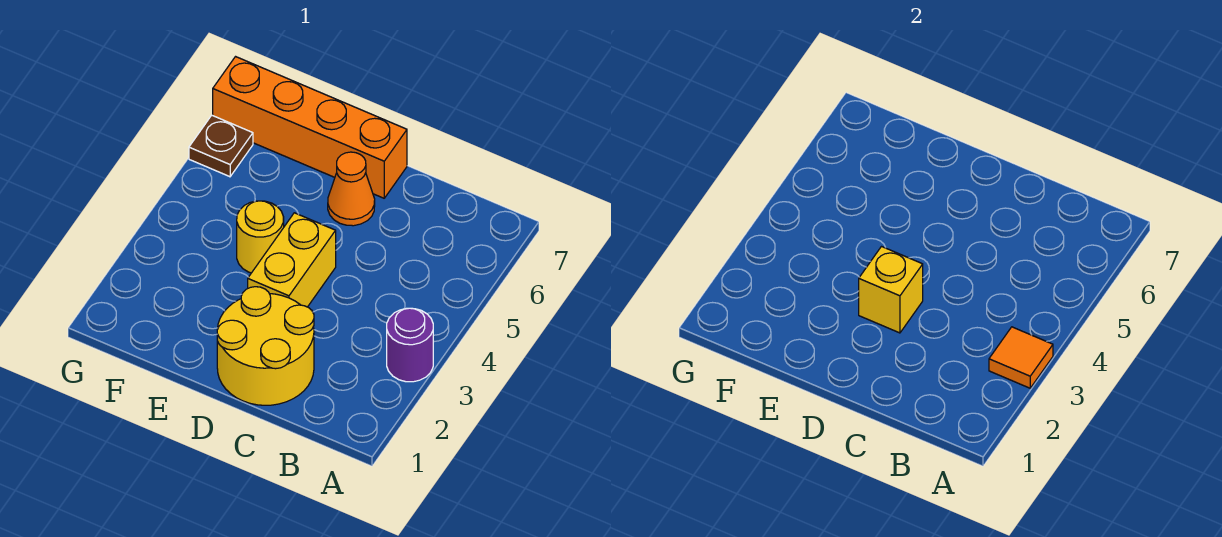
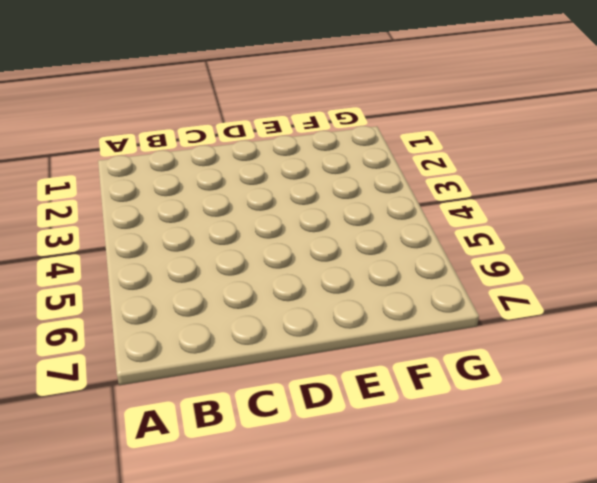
none -> purple 1x1 round brick [387,308,433,382]
none -> yellow 2x2 round brick [217,287,314,405]

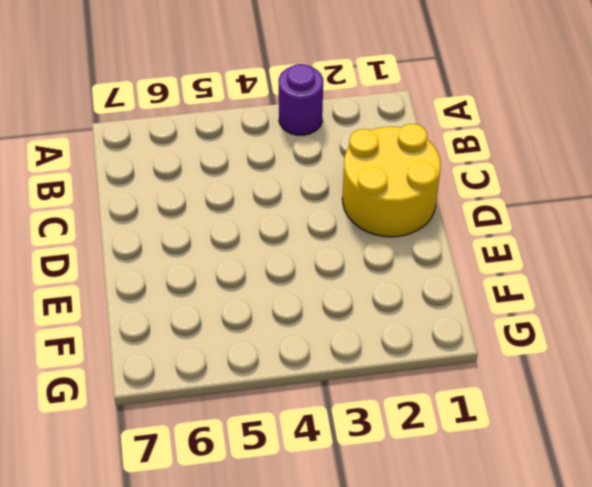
none -> yellow 1x2 brick [248,213,336,307]
none -> orange 1x1 cone [328,152,375,226]

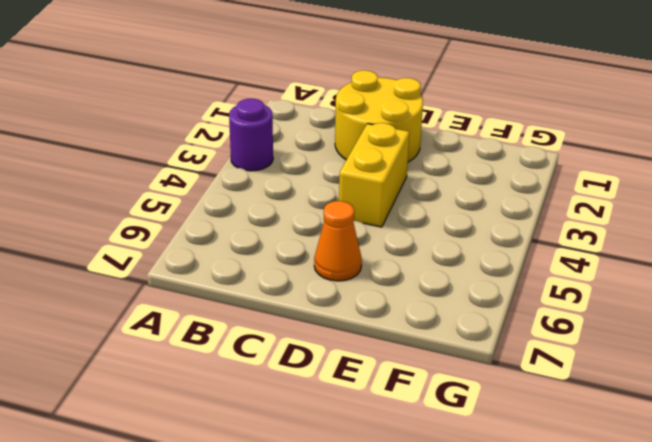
none -> orange 1x4 brick [213,57,407,198]
none -> yellow 1x1 round brick [237,201,284,273]

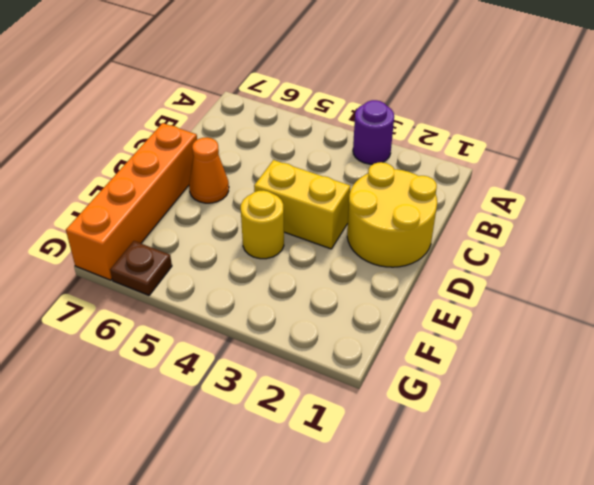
none -> orange 1x1 tile [989,327,1053,388]
none -> yellow 1x1 brick [859,247,923,333]

